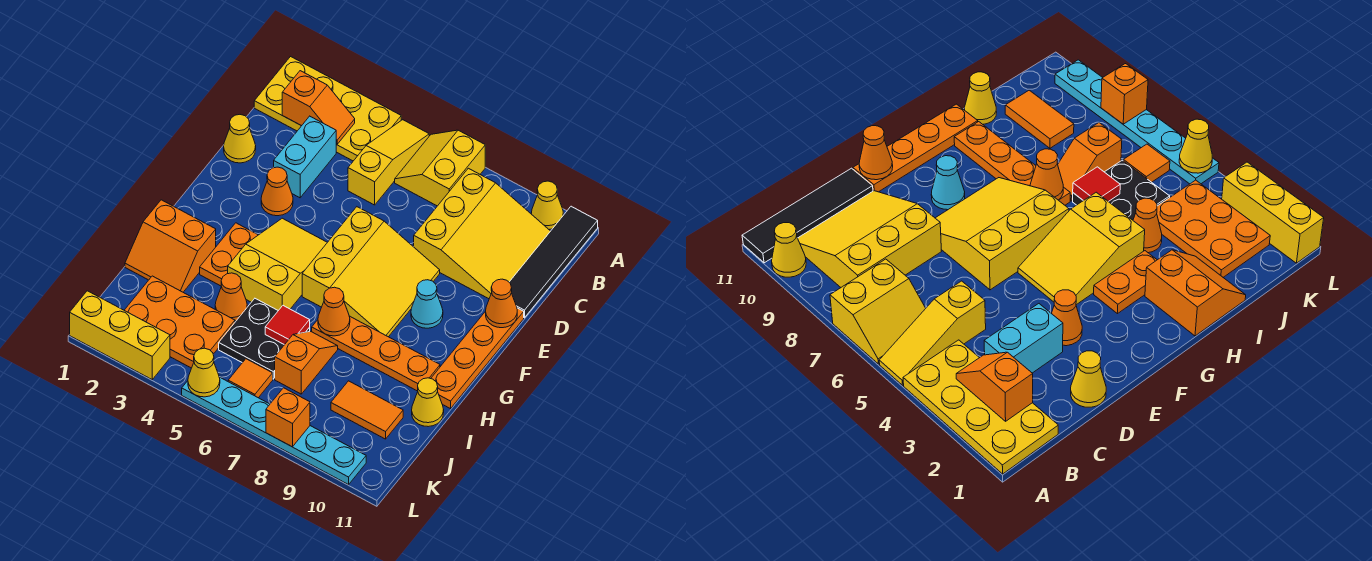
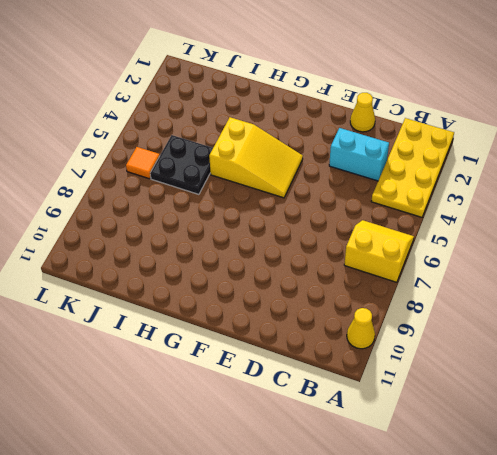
none -> yellow 1x3 slope [348,120,429,205]
none -> black 1x4 tile [509,206,598,318]
none -> yellow 3x3 slope [413,168,550,299]
none -> orange 1x1 cone [261,167,293,216]

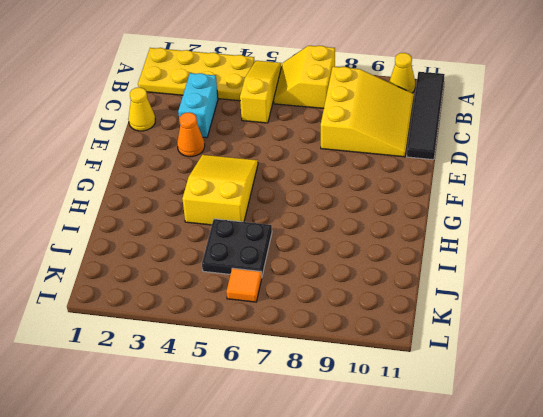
none -> yellow 3x3 slope [302,207,440,337]
none -> orange 1x4 plate [431,308,524,409]
none -> cyan 1x1 cone [411,280,443,328]
none -> orange 1x2 plate [200,223,258,286]

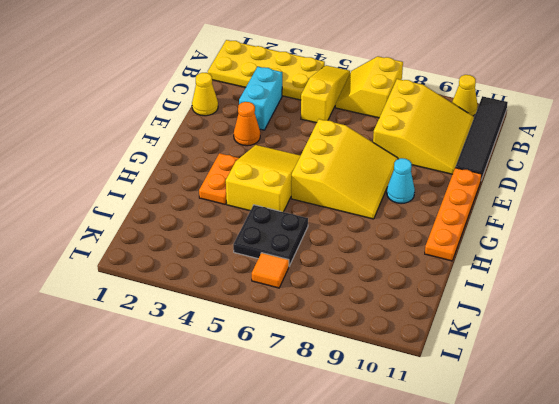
none -> orange 2x2 slope [125,200,216,292]
none -> orange 1x4 plate [312,316,440,391]
none -> orange 1x1 cone [215,273,247,321]
none -> orange 1x2 slope [275,331,338,394]

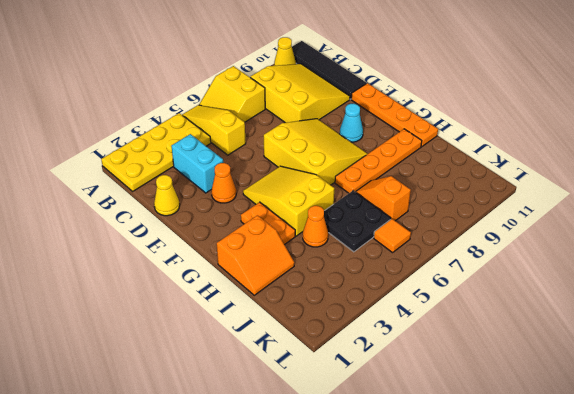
none -> yellow 1x1 cone [412,378,444,427]
none -> orange 2x3 plate [124,276,235,368]
none -> orange 1x2 tile [331,381,403,439]
none -> yellow 1x3 brick [70,291,170,379]

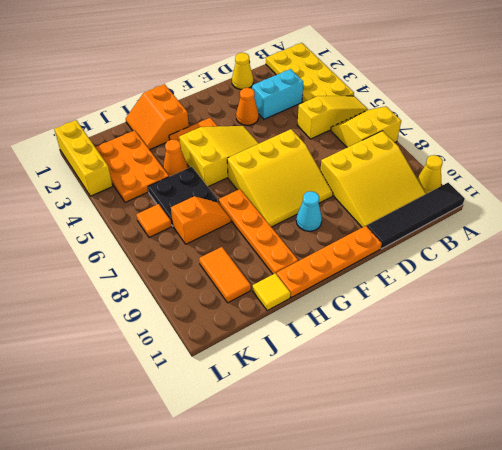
yellow 1x1 tile [253,273,290,310] -> yellow 1x1 cone [412,378,444,427]
none -> cyan 1x6 plate [182,377,366,485]
none -> orange 1x2 slope [282,71,355,145]
none -> orange 1x1 cone [486,279,517,328]
none -> orange 1x1 cone [318,287,350,336]

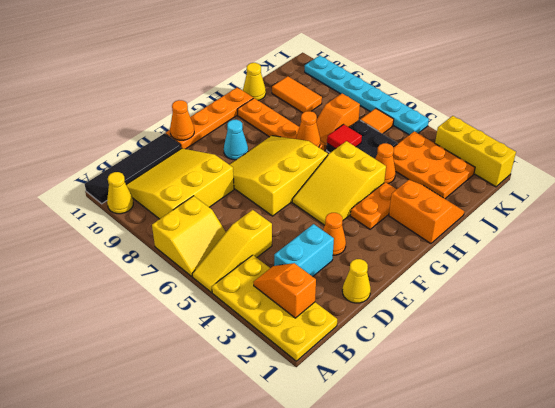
none -> yellow 1x1 cone [188,348,220,397]
none -> orange 1x1 brick [266,388,310,447]

